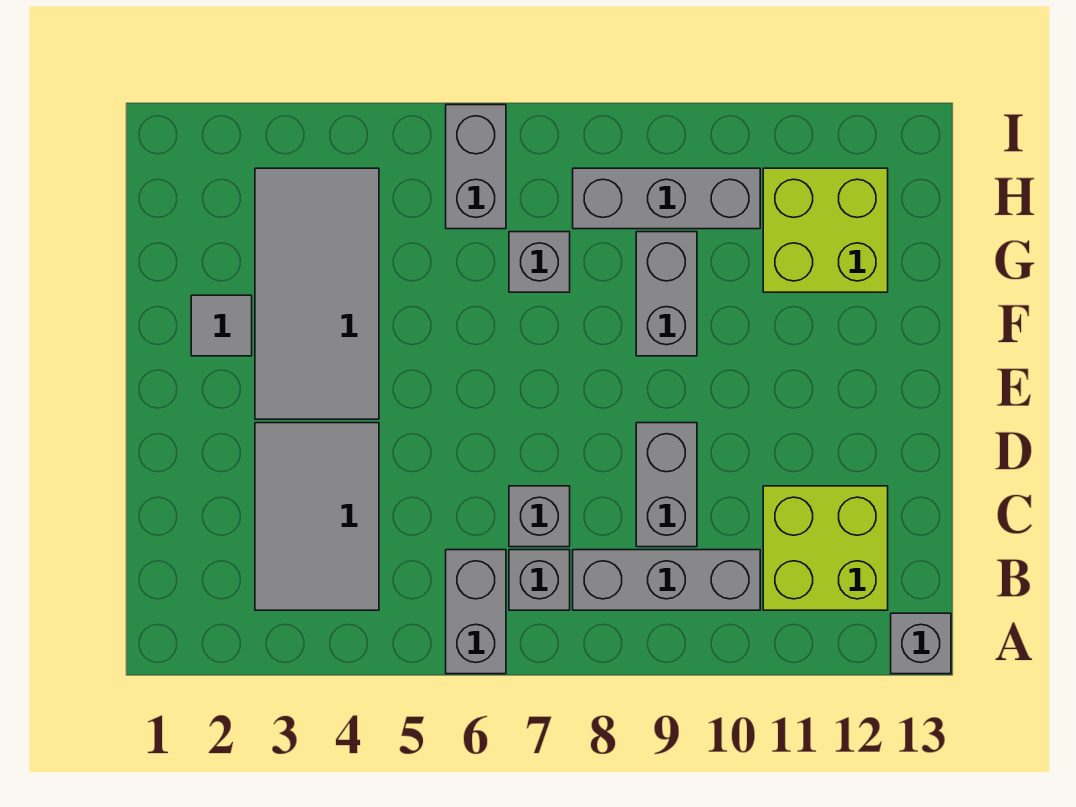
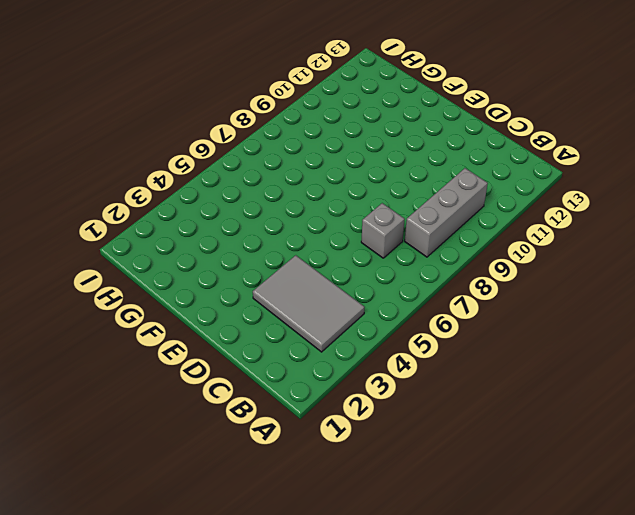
none -> grey 1x2 brick [446,550,506,674]
none -> grey 1x1 brick [891,613,951,674]
none -> grey 1x1 brick [509,550,570,610]

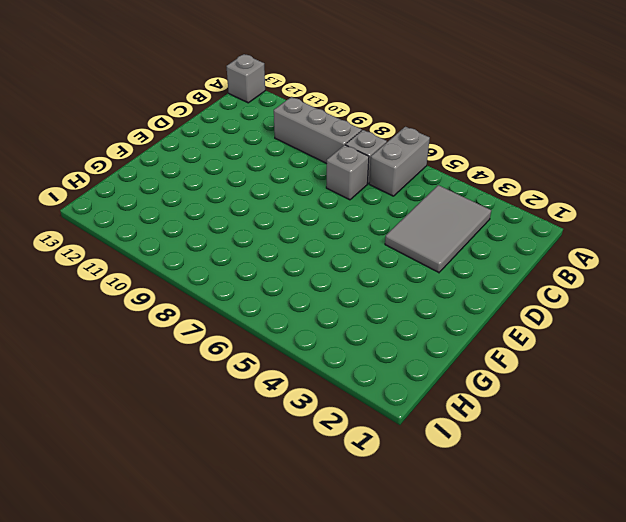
none -> lime 2x2 brick [763,486,888,610]
none -> grey 1x2 brick [636,423,697,547]
none -> grey 2x4 tile [255,168,379,419]

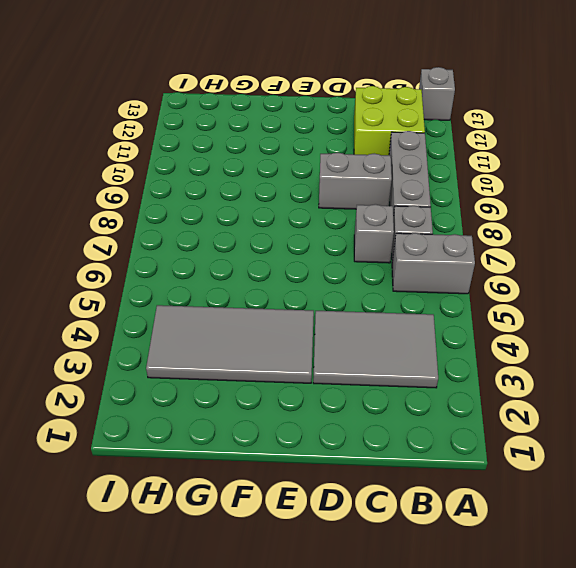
none -> grey 1x1 tile [191,295,252,356]
none -> grey 1x2 brick [636,232,697,356]
none -> grey 1x1 brick [509,232,570,292]

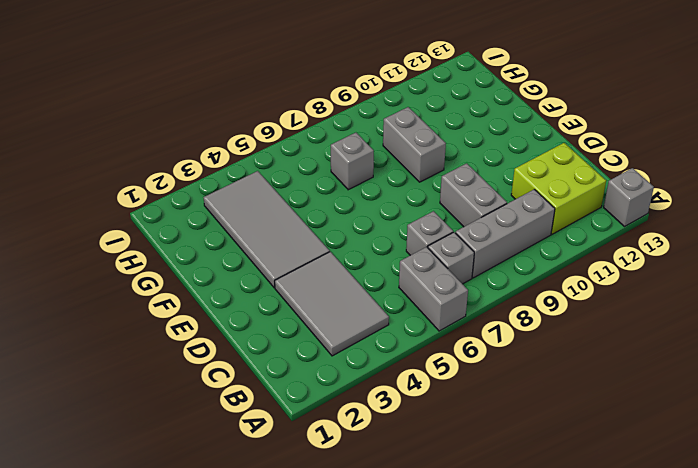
none -> grey 1x1 tile [191,295,252,356]
none -> lime 2x2 brick [763,168,888,292]
none -> grey 1x2 brick [446,105,506,229]

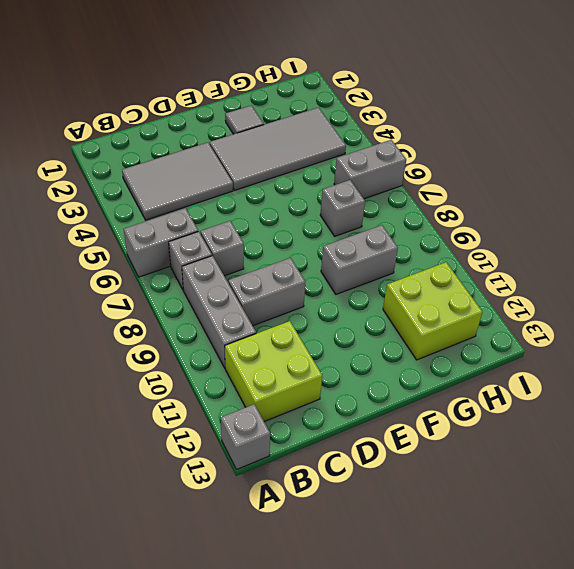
none -> grey 1x3 brick [573,168,760,229]

